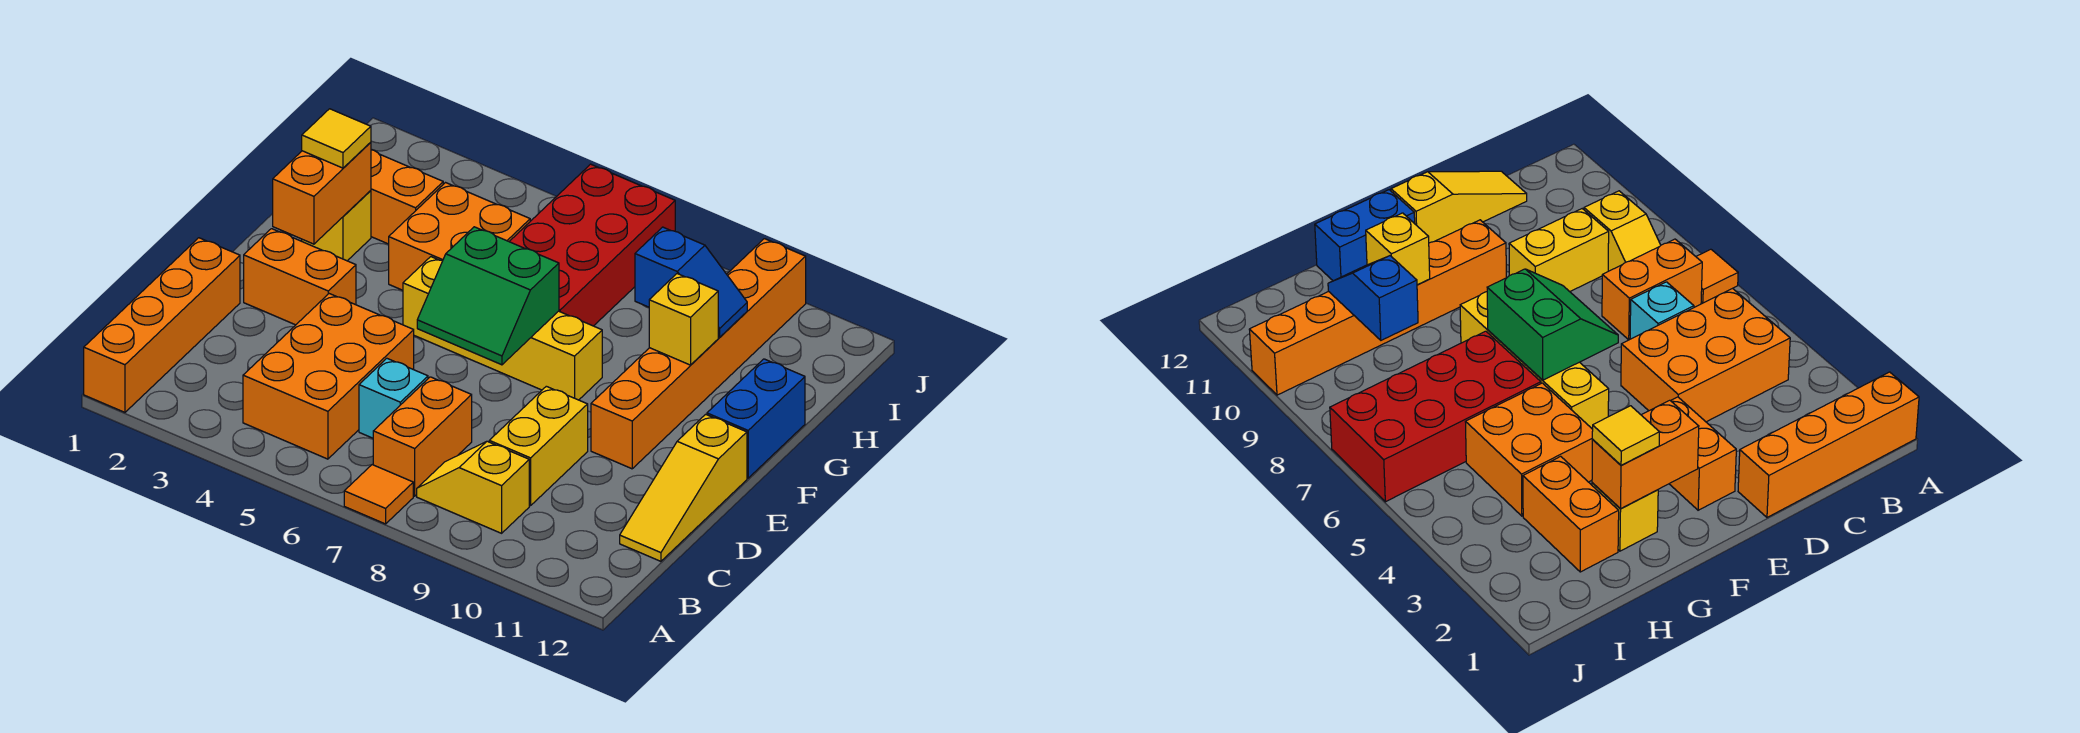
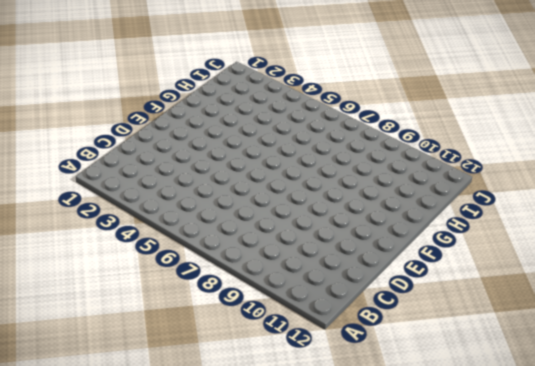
none -> orange 1x4 brick [84,238,240,412]
none -> orange 1x1 tile [344,465,413,524]
none -> orange 2x3 brick [243,294,414,459]

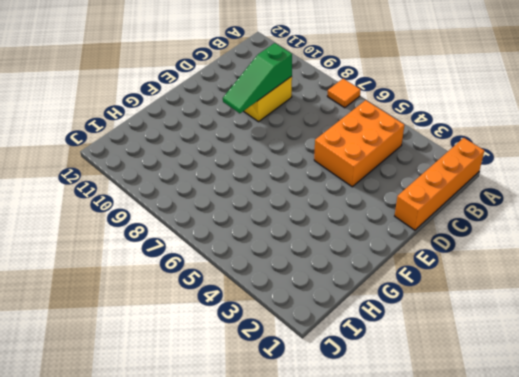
green 1x3 slope [223,43,292,113] -> none
none -> orange 1x2 brick [373,377,472,496]
none -> yellow 1x2 slope [417,441,529,533]
none -> cyan 1x1 brick [359,358,428,438]

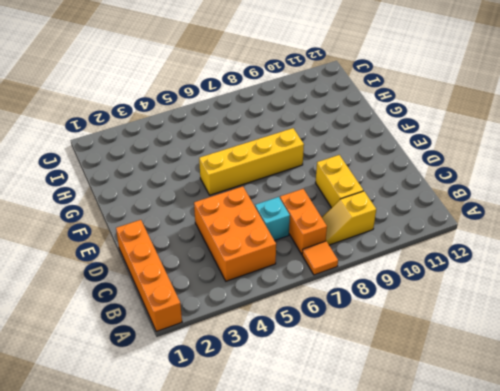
none -> yellow 1x3 slope [620,414,747,561]
none -> orange 1x2 brick [244,229,356,325]
none -> orange 1x6 brick [591,239,806,469]

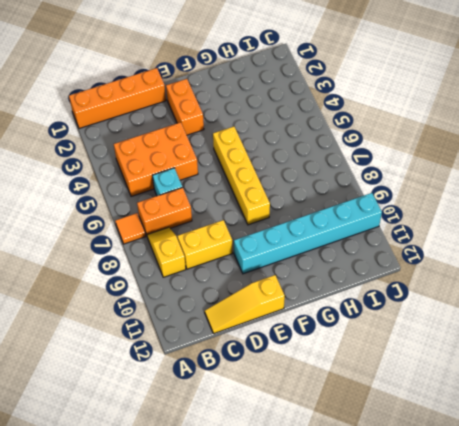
cyan 1x6 brick [234,193,382,274] -> orange 1x6 brick [591,239,806,469]
none -> blue 1x2 brick [707,359,805,478]
none -> yellow 1x1 brick [302,191,371,261]
none -> orange 2x2 brick [389,183,530,290]

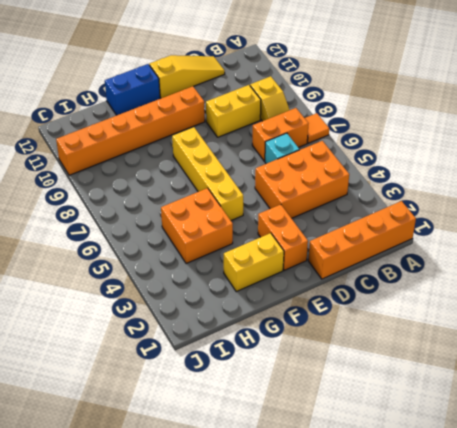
yellow 1x2 brick [224,233,284,292] -> yellow 1x1 brick [302,191,371,261]
none -> red 2x4 brick [509,164,675,326]
none -> orange 1x2 brick [371,150,443,244]
none -> green 2x2 slope [417,227,559,365]

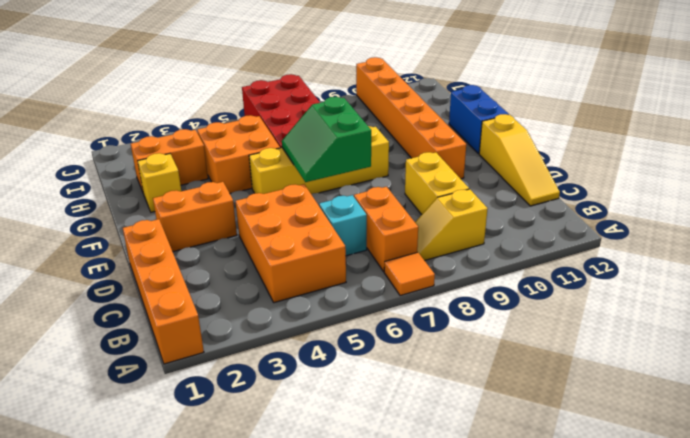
green 2x2 slope [282,97,371,182] -> green 2x2 slope turned to [417,227,559,365]
none -> orange 1x2 brick [273,142,371,244]
none -> yellow 1x1 brick [649,274,718,365]
none -> blue 1x2 slope [635,227,747,337]

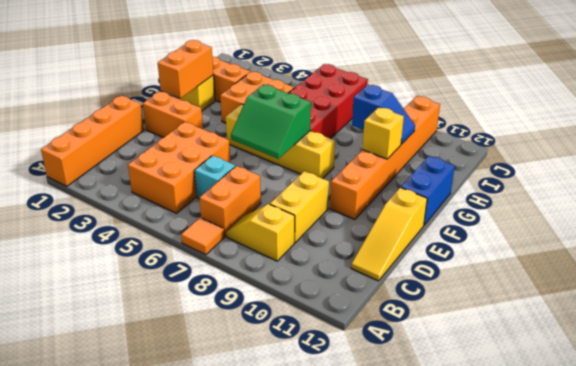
none -> yellow 1x1 tile [302,109,371,168]

